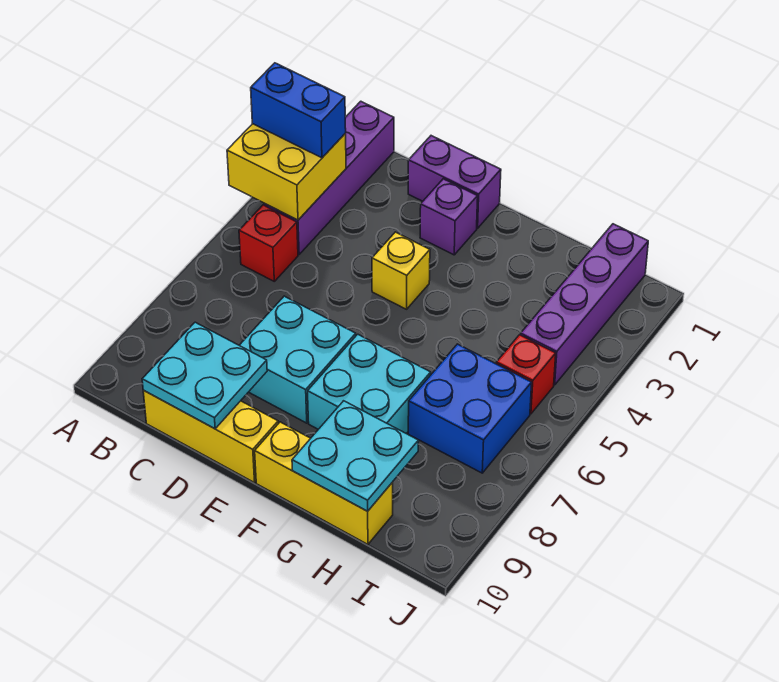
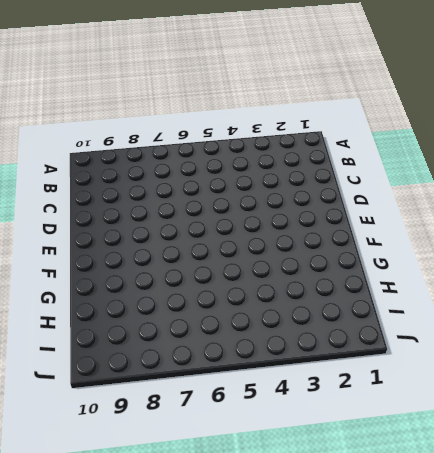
none -> purple 1x4 brick [264,101,394,254]
none -> red 1x1 brick [239,205,298,281]
none -> yellow 1x3 brick [143,390,278,483]

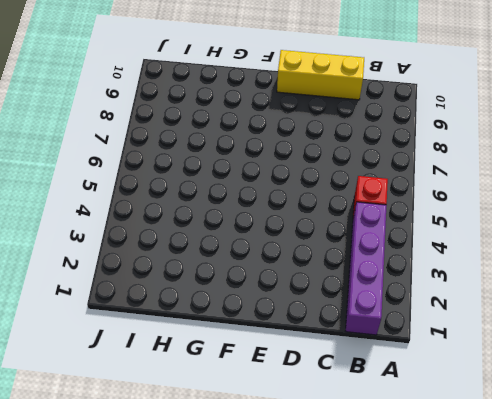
none -> purple 1x2 brick [408,136,501,228]
none -> cyan 2x2 brick [239,296,356,423]
none -> purple 1x1 brick [420,179,478,255]

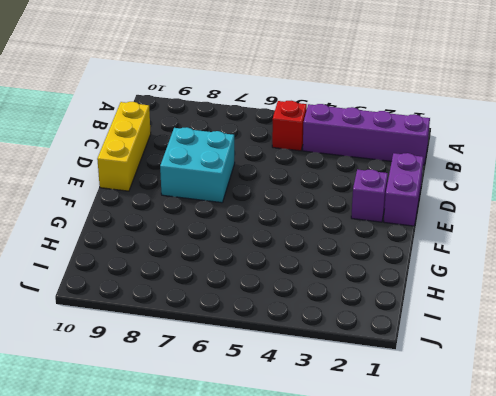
none -> yellow 1x1 brick [372,232,430,309]
none -> cyan 2x2 brick [308,334,431,434]
none -> yellow 1x3 brick [255,422,393,544]

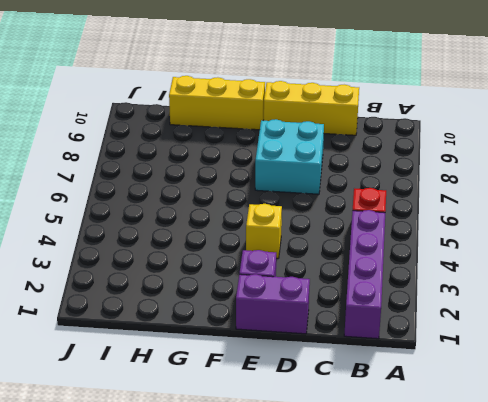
none -> cyan 2x2 brick [308,334,431,434]
none -> blue 2x2 brick [408,344,532,473]
none -> purple 1x4 brick [521,224,648,385]

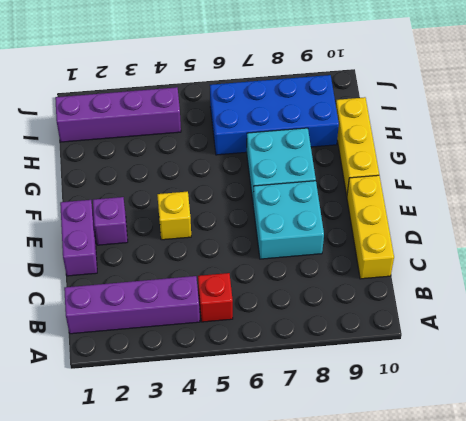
blue 2x4 brick [210,75,339,155] -> blue 2x2 brick [408,344,532,473]
none -> red 1x1 brick [496,335,556,414]
none -> yellow 2x2 brick [227,124,346,220]
none -> cyan 2x2 plate [142,322,267,429]

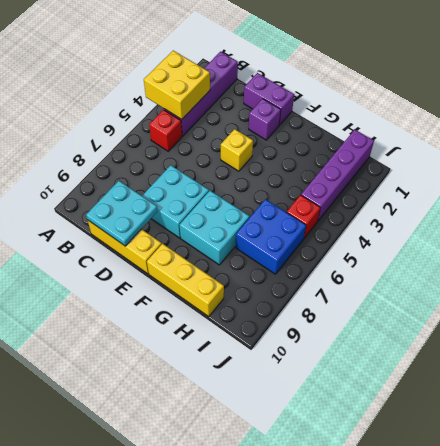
none -> cyan 2x2 plate [292,401,419,511]
none -> blue 1x2 brick [251,63,346,158]

